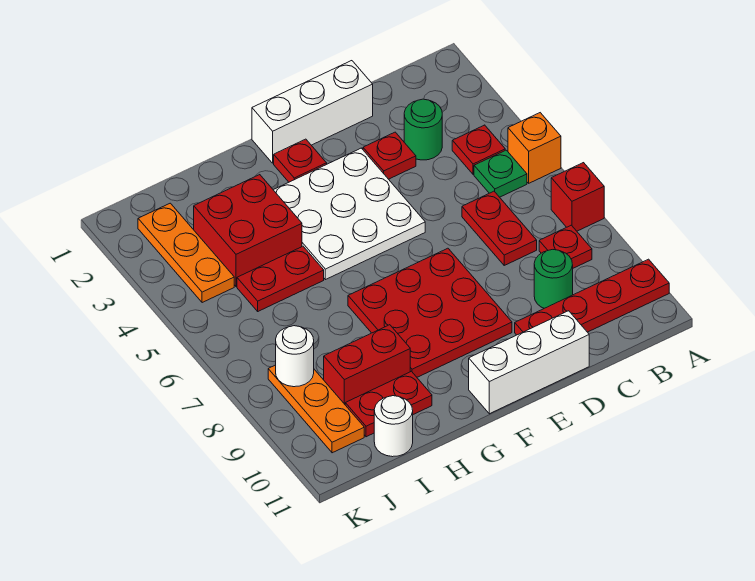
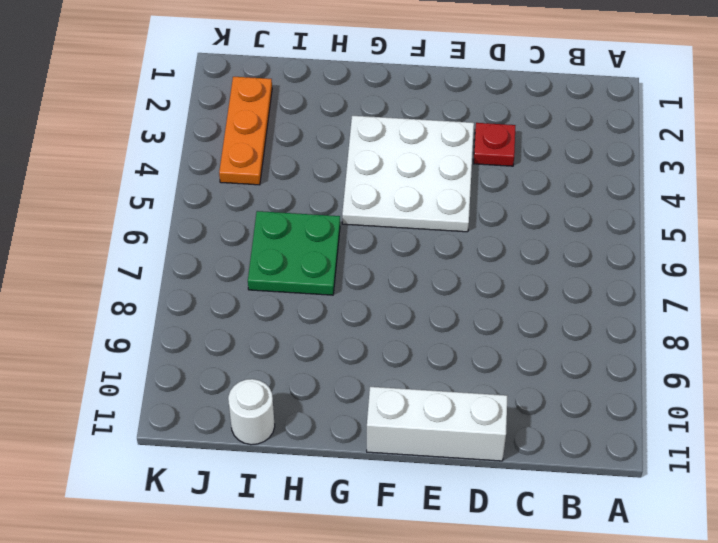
green 2x2 plate [248,211,340,295] -> none
none -> orange 1x1 brick [508,113,561,183]
none -> red 1x1 brick [551,163,604,231]
none -> red 1x4 plate [515,259,669,335]

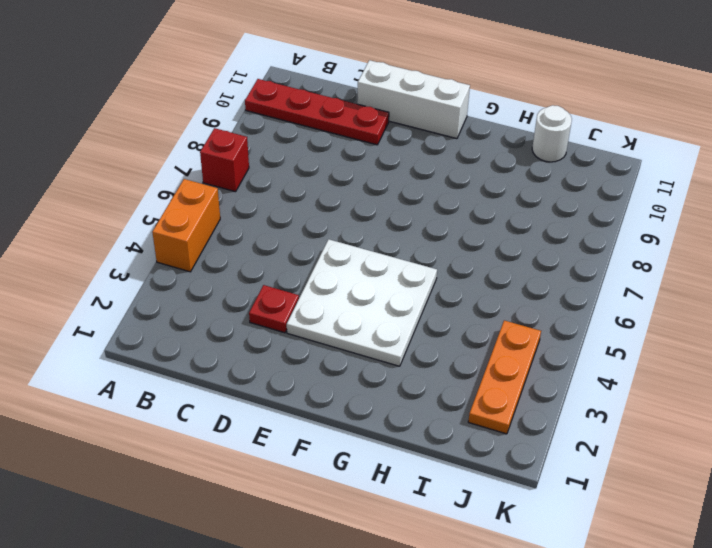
orange 1x2 brick [152,179,220,272] -> orange 1x1 brick [508,113,561,183]
none -> red 1x1 plate [452,125,505,174]
none -> green 1x1 plate [474,150,527,197]
none -> red 1x1 plate [539,225,592,268]

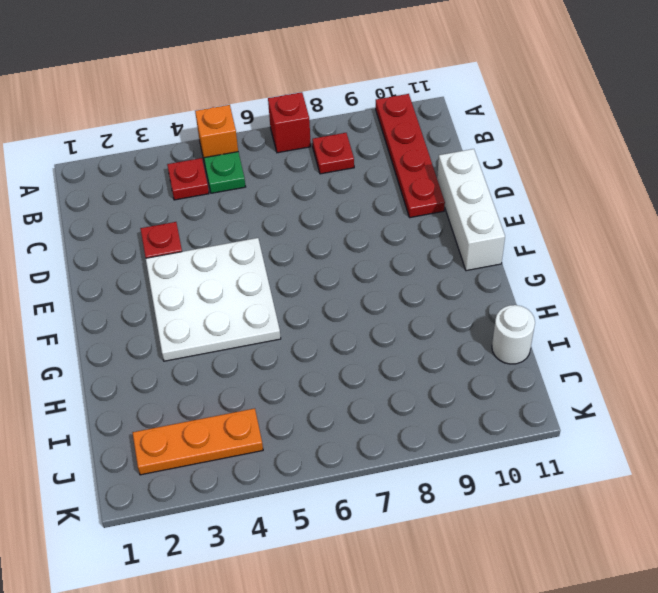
none -> green 1x1 round brick [404,99,442,160]
none -> red 1x2 plate [462,191,537,265]
none -> green 1x1 round brick [534,250,573,308]

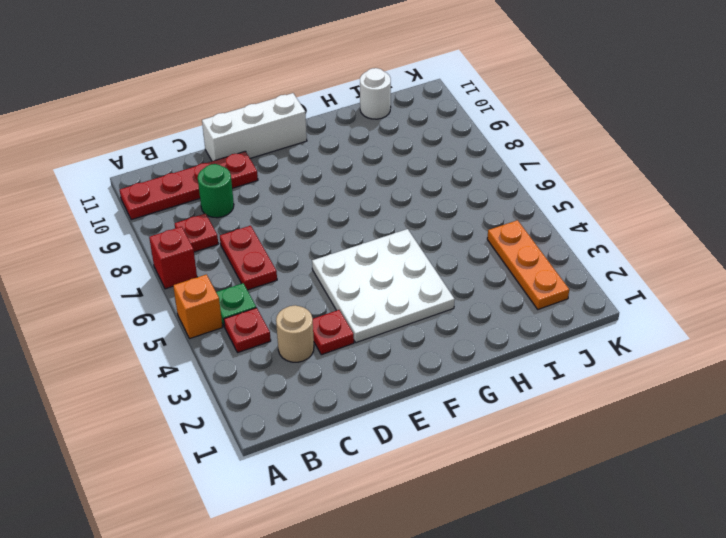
tan 1x1 round brick [276,305,314,362] -> green 1x1 round brick [404,99,442,160]
none -> white 1x3 brick [252,61,373,163]
none -> red 3x3 plate [348,248,512,377]
none -> red 1x1 plate [274,139,327,182]

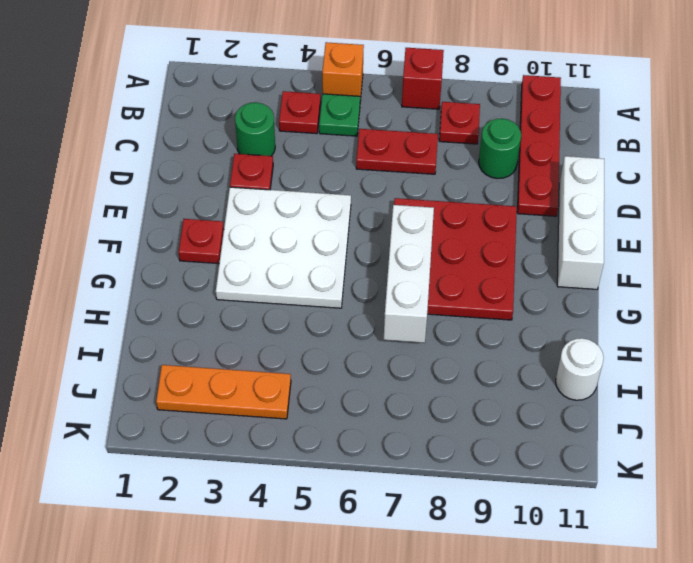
white 1x3 brick [384,205,434,343] -> white 1x3 brick moved to [252,61,373,163]
none -> red 2x2 brick [194,175,302,286]
none -> red 1x2 plate [237,246,324,311]
none -> red 1x2 brick [324,325,410,404]

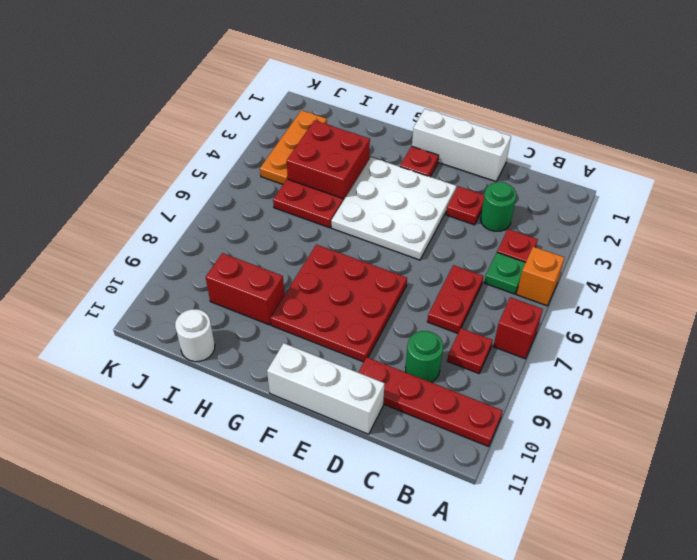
none -> red 1x2 plate [345,371,432,437]
none -> orange 1x3 plate [268,365,364,453]
none -> white 1x1 round brick [276,326,314,387]

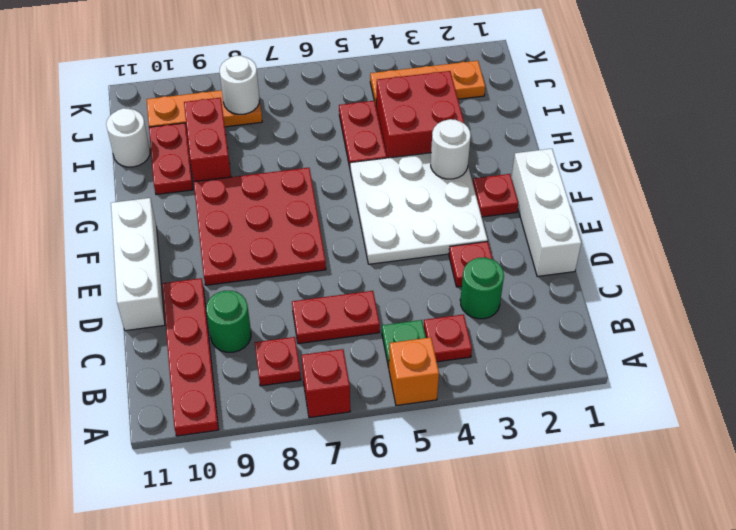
white 1x1 round brick [431,119,471,179] -> none

